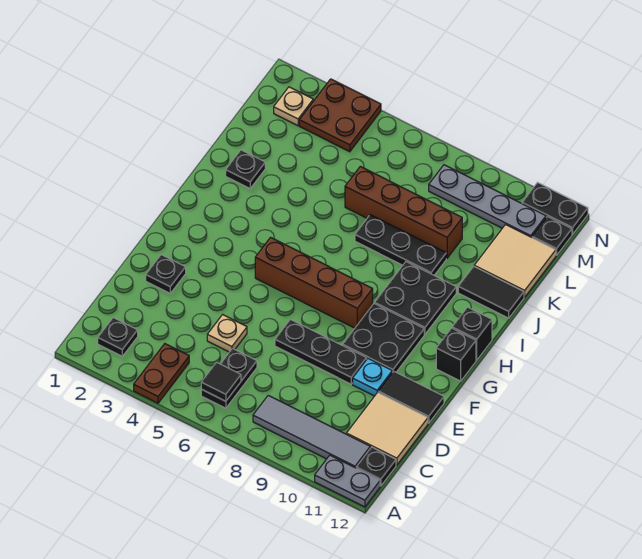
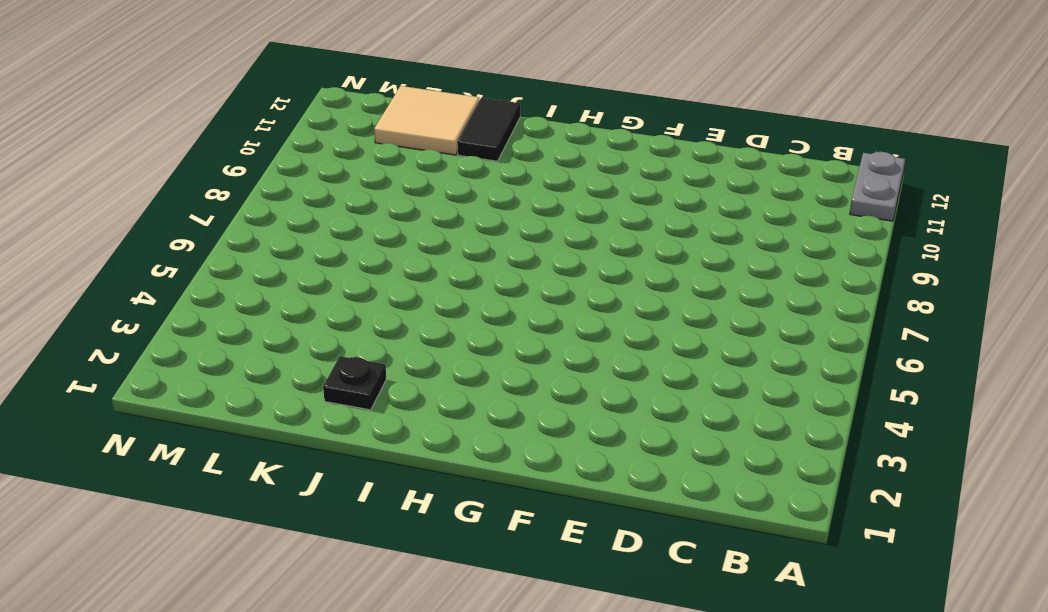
none -> brown 1x2 plate [134,344,189,403]
none -> black 1x1 plate [98,318,138,356]
none -> black 1x2 plate [201,349,257,408]

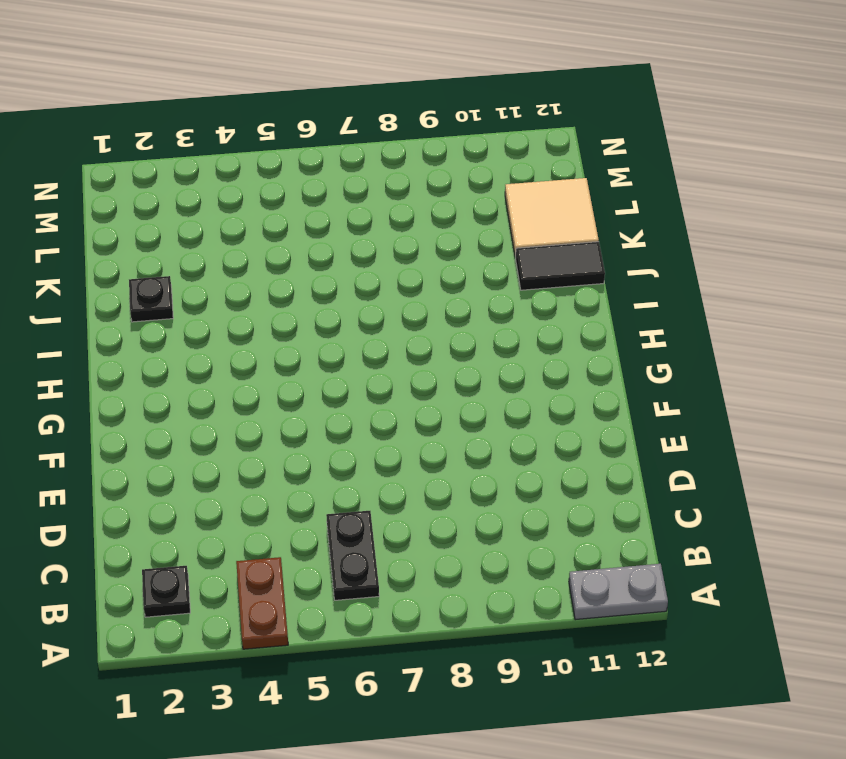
none -> grey 1x4 tile [253,395,370,468]
none -> black 1x1 plate [356,447,396,486]
none -> tan 2x2 tile [346,392,428,465]

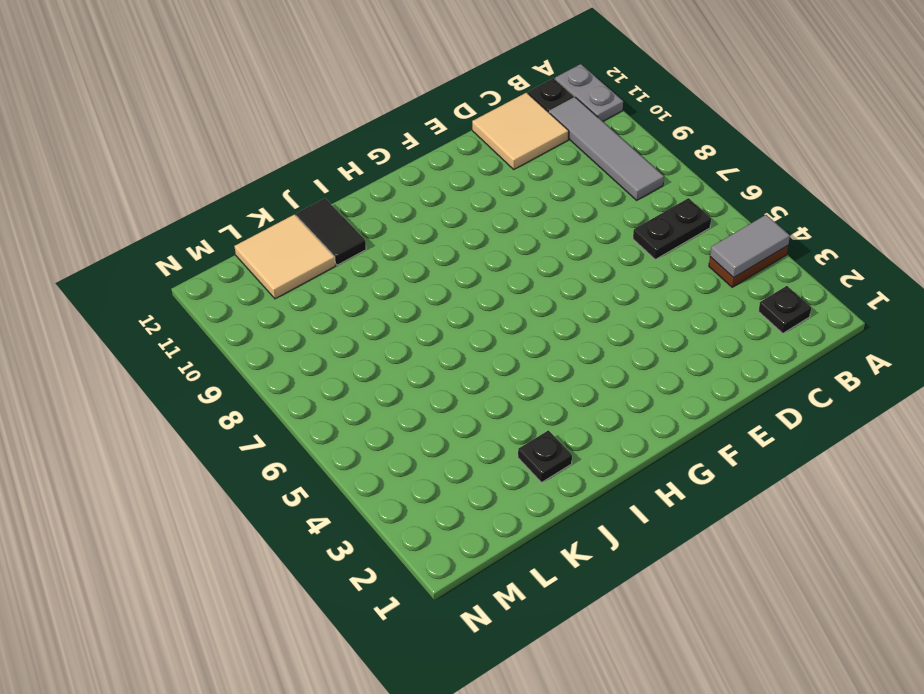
grey 1x2 tile [710,215,790,278] -> none
none -> tan 1x1 plate [207,315,247,352]
none -> black 1x1 plate [146,255,186,293]
none -> black 1x3 plate [275,319,367,384]

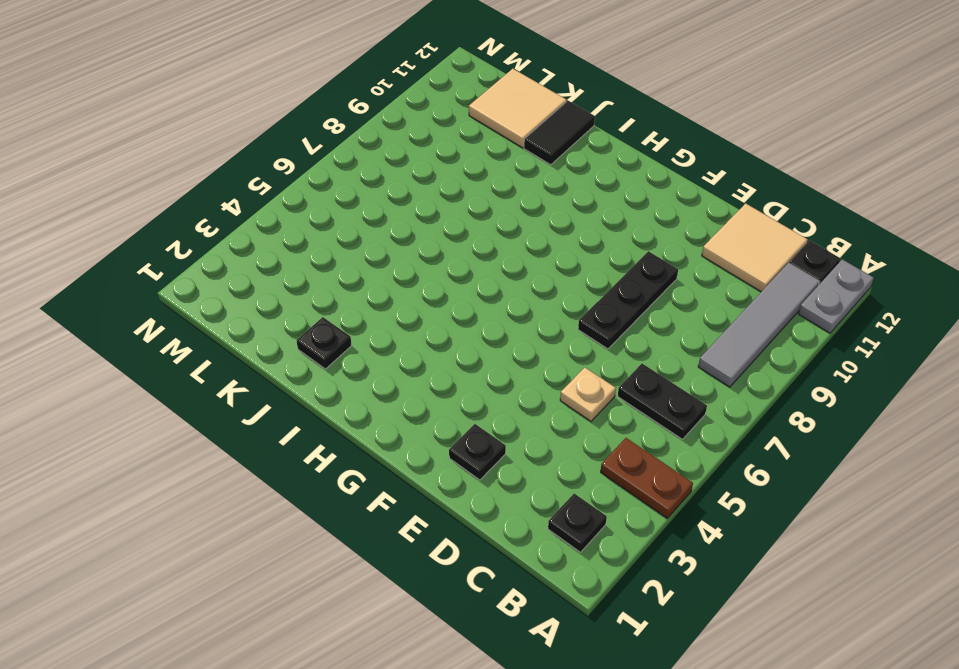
none -> cyan 1x1 plate [353,359,392,396]
none -> black 1x2 tile [378,371,444,423]
none -> black 2x2 plate [343,303,424,373]

